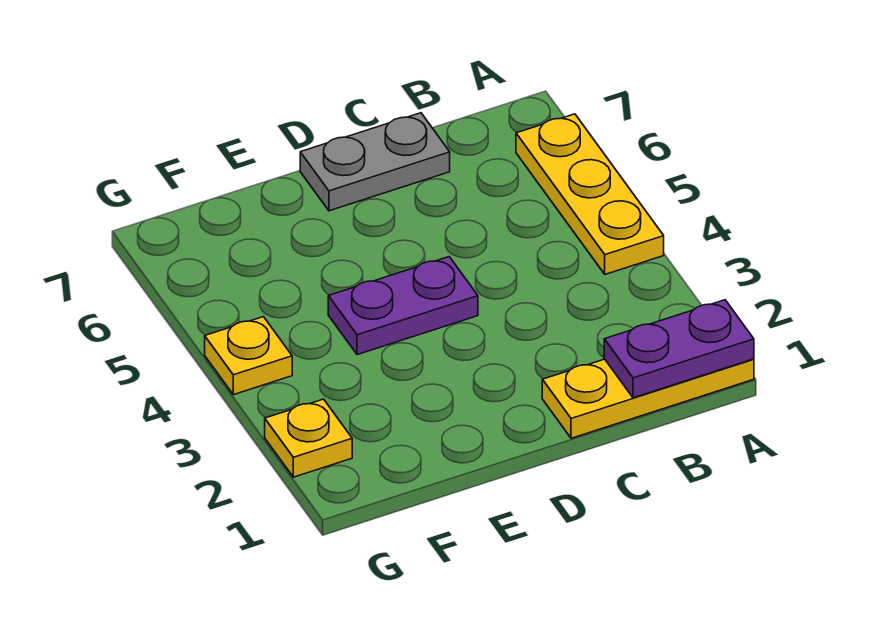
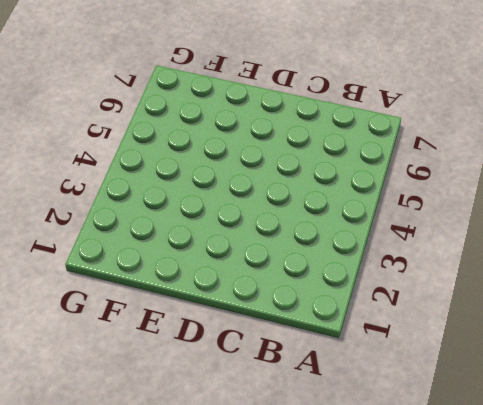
none -> yellow 1x3 plate [542,359,754,438]
none -> yellow 1x3 plate [516,114,664,274]

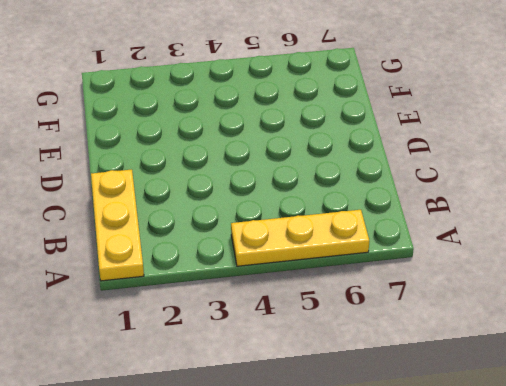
none -> grey 1x2 plate [300,113,450,211]
none -> purple 1x2 plate [328,257,478,355]

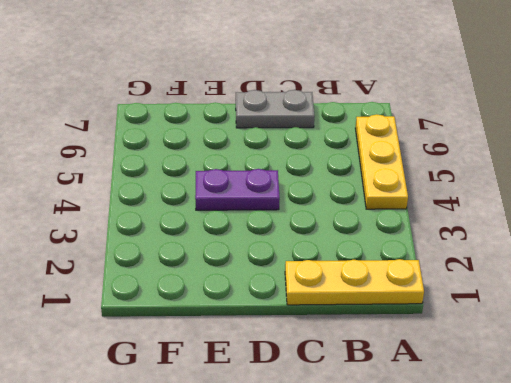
none -> yellow 1x1 plate [265,399,352,477]
none -> yellow 1x1 plate [205,317,292,395]

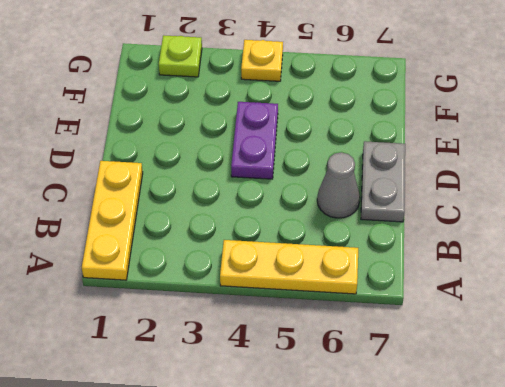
grey 1x1 cone [317,152,360,218] -> none
lime 1x1 plate [159,35,202,77] -> yellow 1x1 plate [265,399,352,477]
none -> purple 1x2 plate [604,300,754,398]

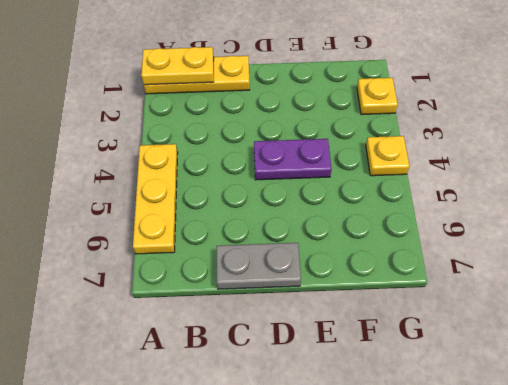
yellow 1x2 plate [141,47,214,85] -> purple 1x2 plate [604,300,754,398]

